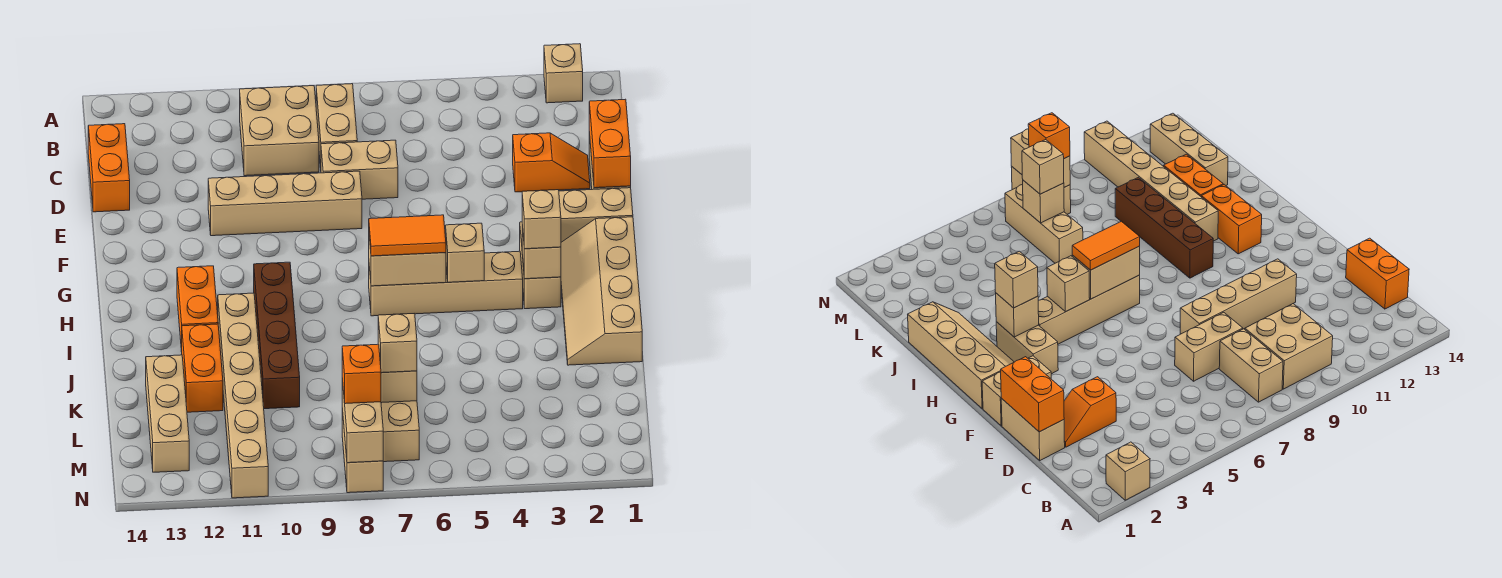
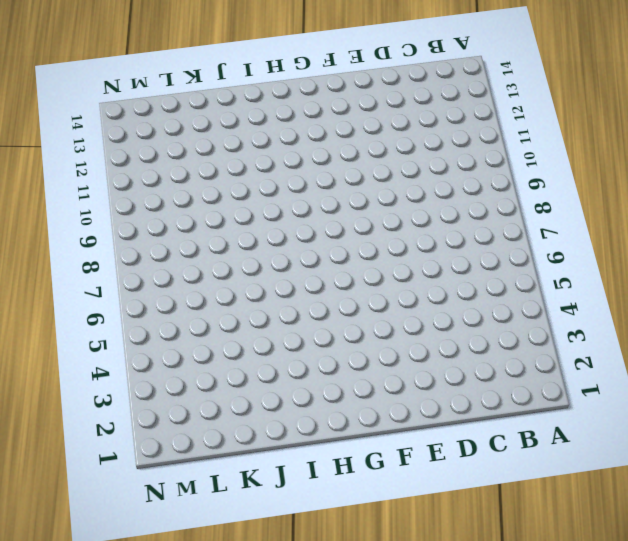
none -> tan 1x1 brick [544,44,583,103]
none -> tan 1x2 brick [316,84,357,168]
none -> tan 2x2 brick [240,86,319,176]

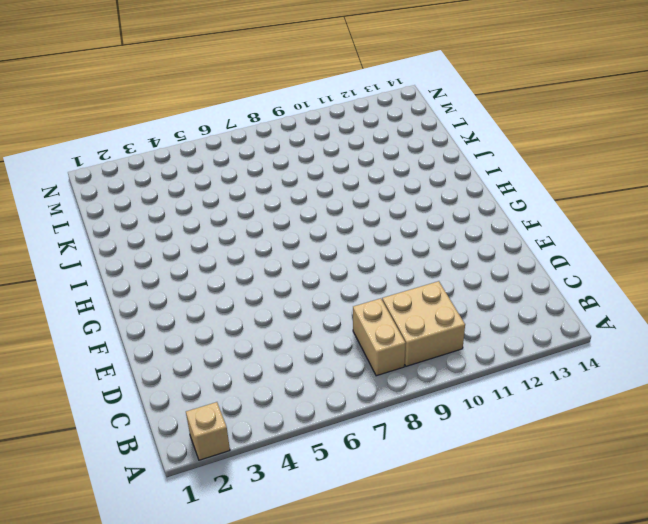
none -> orange 1x2 brick [88,124,130,212]
none -> tan 1x2 brick [1001,399,1065,460]
none -> orange 1x2 slope [513,133,590,192]

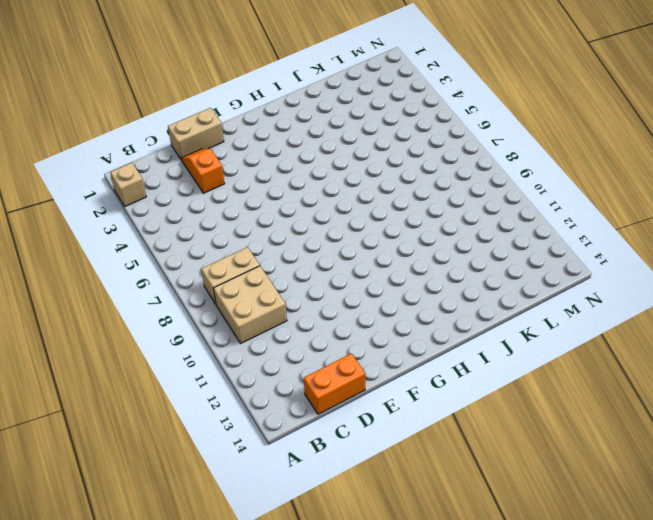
none -> tan 1x2 brick [321,140,398,199]
none -> tan 1x4 brick [208,171,362,236]
none -> tan 1x2 brick [559,188,633,242]

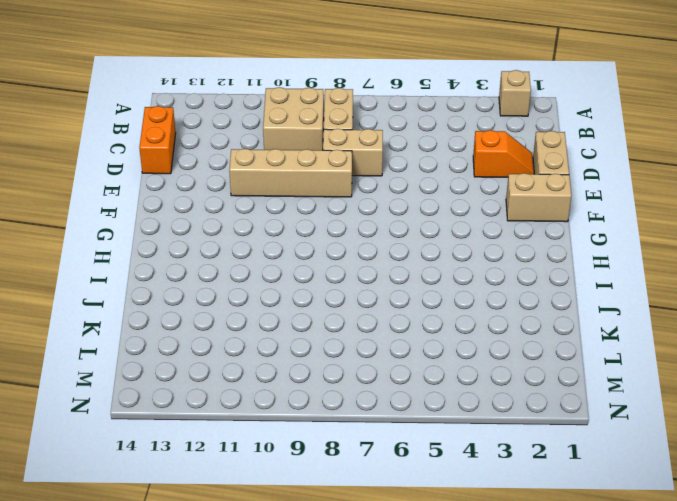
none -> tan 2x4 slope [561,217,642,365]
none -> tan 1x2 brick [520,222,561,309]
none -> tan 1x4 brick [369,251,523,316]

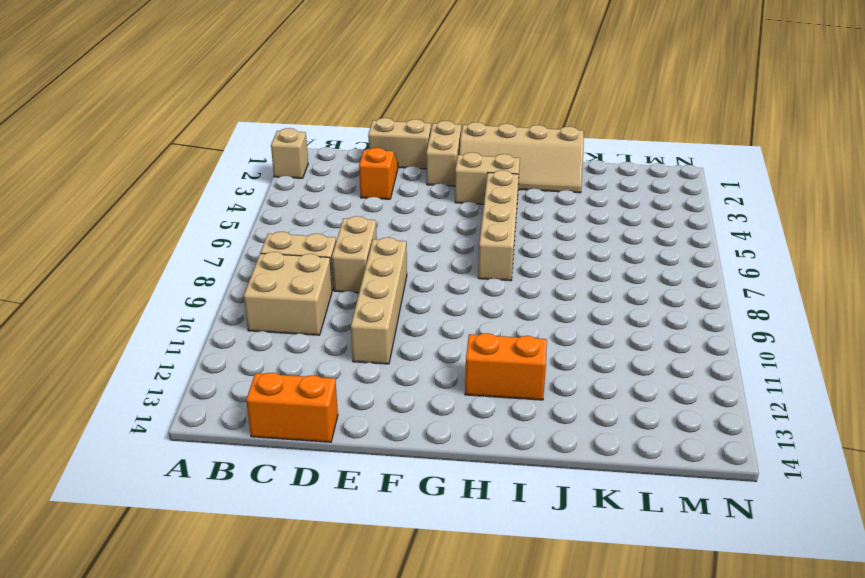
none -> brown 1x4 brick [254,262,300,409]
none -> tan 1x6 brick [218,293,268,498]
none -> orange 1x2 brick [182,324,223,412]

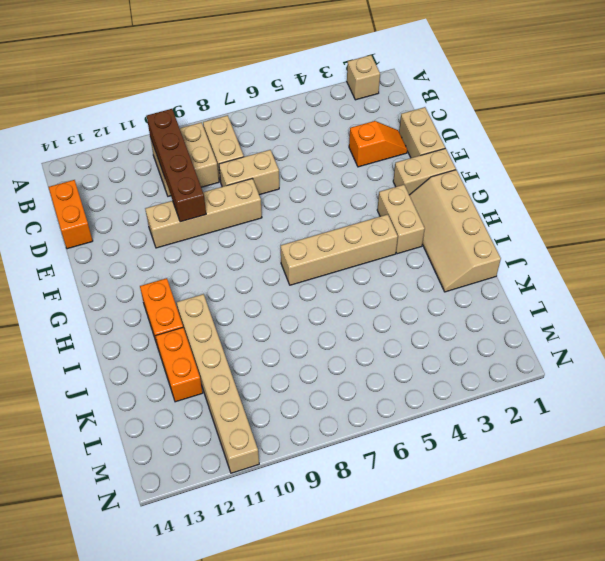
brown 1x4 brick [147,109,206,222] -> brown 1x4 brick moved to [254,262,300,409]
none -> tan 1x3 brick [381,401,419,462]
none -> tan 1x3 brick [146,355,189,472]
none -> tan 1x2 brick [342,409,383,493]

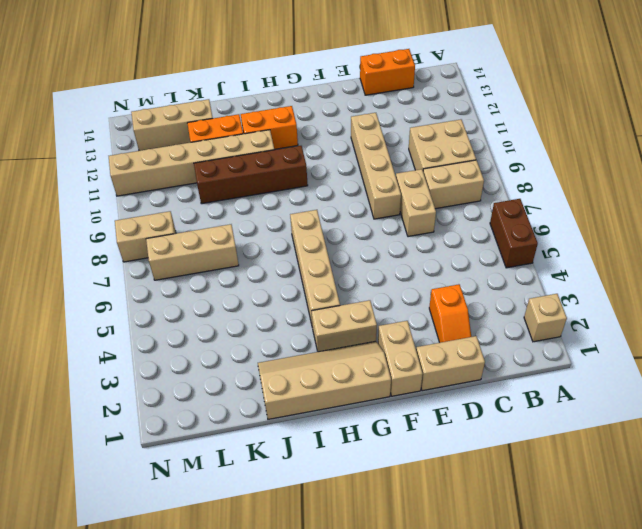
brown 1x2 brick [490,199,538,268] -> none
none -> orange 1x2 brick [589,99,631,188]
none -> tan 1x1 brick [522,225,561,279]
none -> tan 1x1 brick [446,223,484,282]

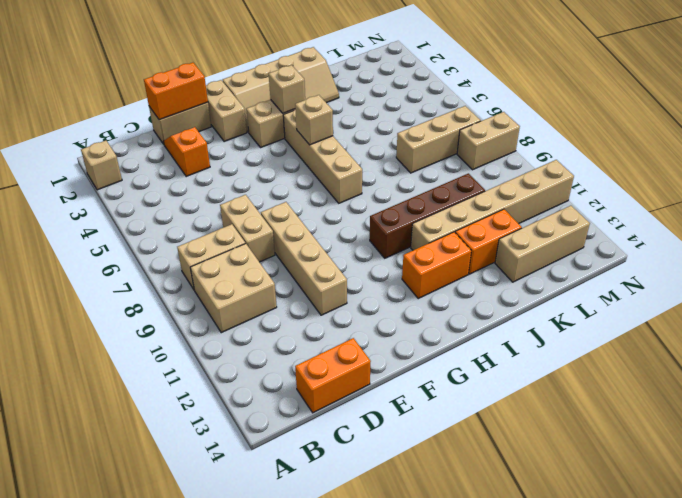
none -> tan 1x2 brick [369,237,446,286]
none -> tan 1x1 brick [381,371,417,403]
none -> tan 1x2 brick [342,379,383,463]

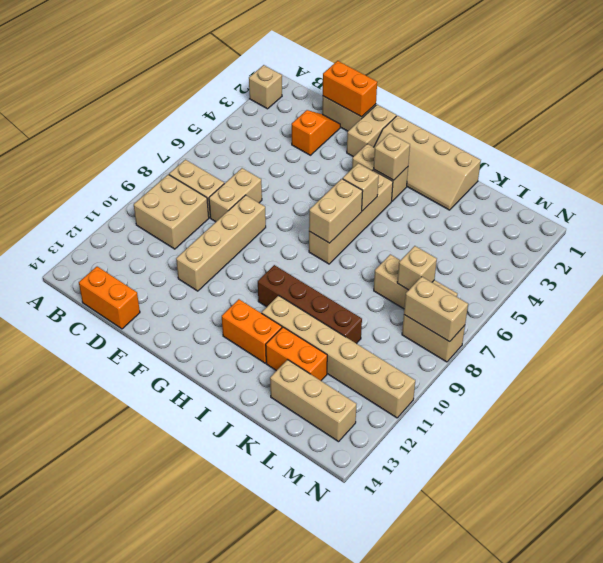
none -> tan 1x1 brick [522,190,561,249]
none -> orange 1x2 tile [369,215,446,256]
none -> tan 1x1 brick [378,314,417,373]

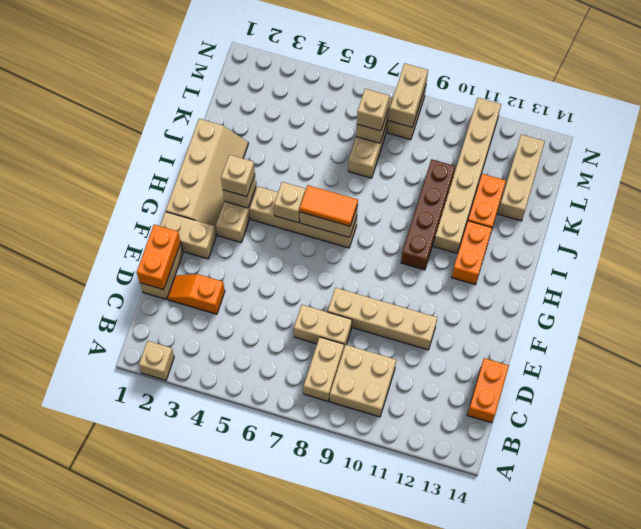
none -> orange 1x1 brick [342,344,381,404]

